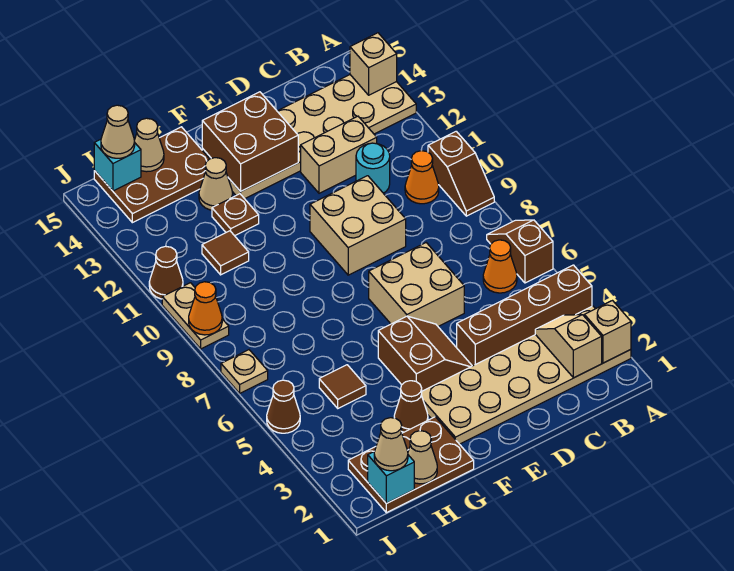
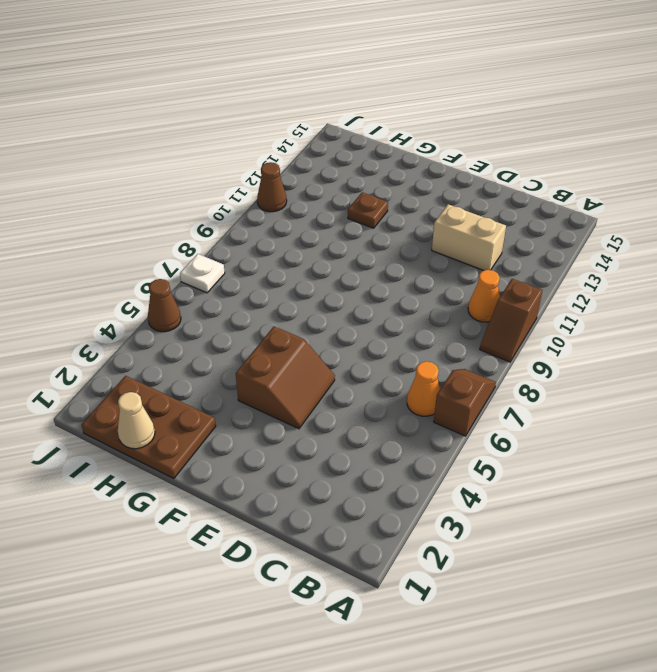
white 1x1 plate [180,254,225,293] -> tan 1x1 plate [221,350,268,393]
none -> tan 2x6 plate [421,306,631,444]
none -> brown 1x4 brick [457,265,592,366]
none -> tan 2x6 plate [202,75,416,199]
none -> cyan 1x1 round brick [356,143,390,193]

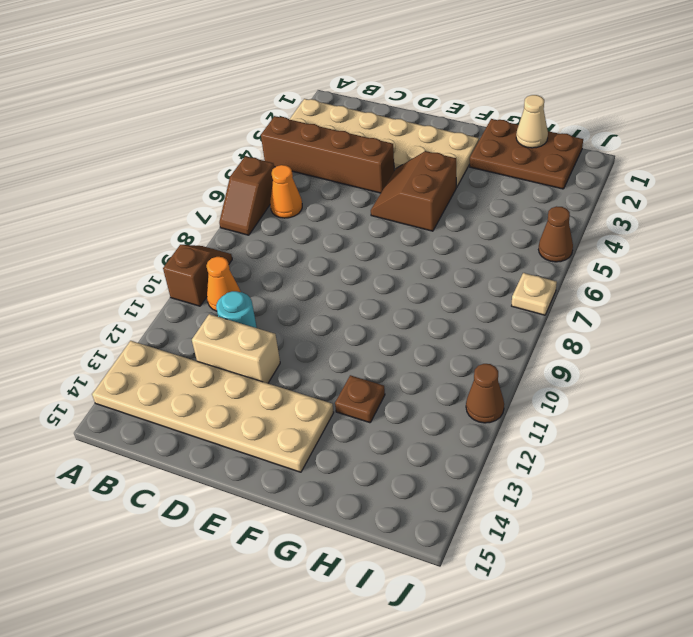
none -> tan 2x2 brick [369,243,464,326]
none -> tan 2x2 brick [310,176,406,275]
none -> brown 1x1 cone [394,381,428,432]
none -> tan 1x1 cone [199,158,233,210]

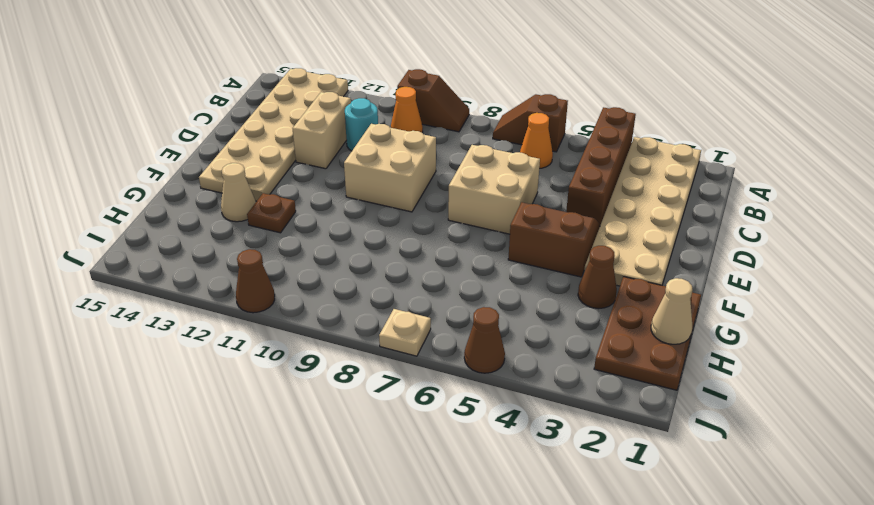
none -> brown 2x3 plate [94,127,209,223]
none -> brown 1x1 tile [319,365,366,408]
none -> brown 1x1 tile [202,231,249,275]
none -> tan 1x2 plate [162,283,229,349]

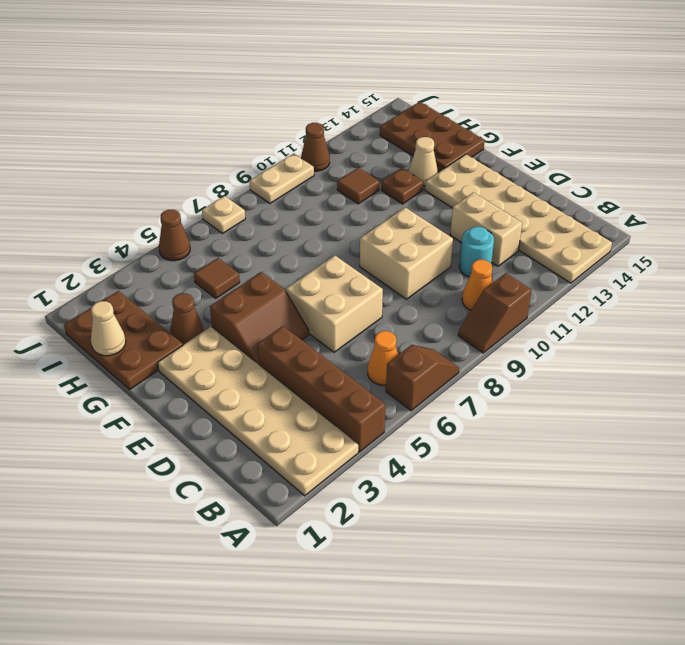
none -> tan 1x1 brick [584,301,631,363]
none -> tan 1x1 brick [350,33,397,95]
none -> tan 1x2 slope [535,315,602,378]
none -> brown 2x2 brick [202,92,298,191]

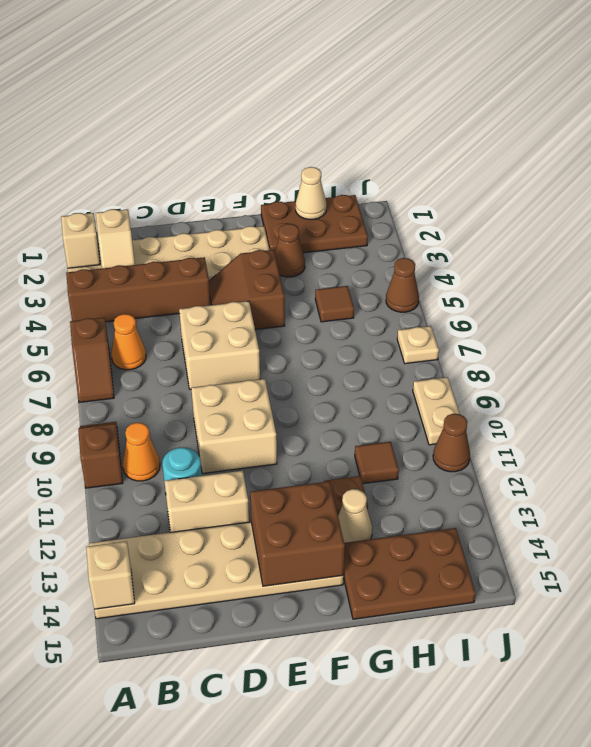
none -> tan 1x1 cone [134,118,164,172]
none -> cyan 1x1 brick [368,451,414,503]
none -> cyan 1x1 brick [94,139,141,191]
none -> orange 1x1 cone [189,282,222,335]

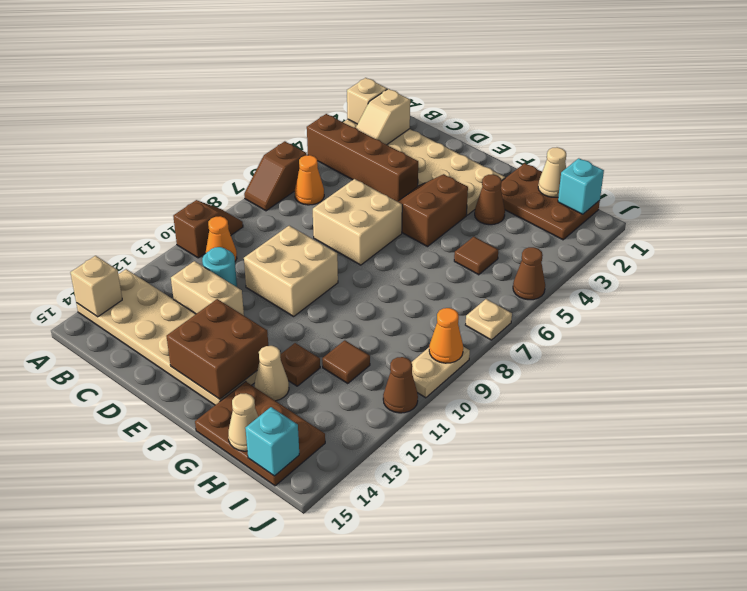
none -> tan 1x1 cone [374,418,408,471]
none -> tan 1x1 cone [101,105,135,158]

